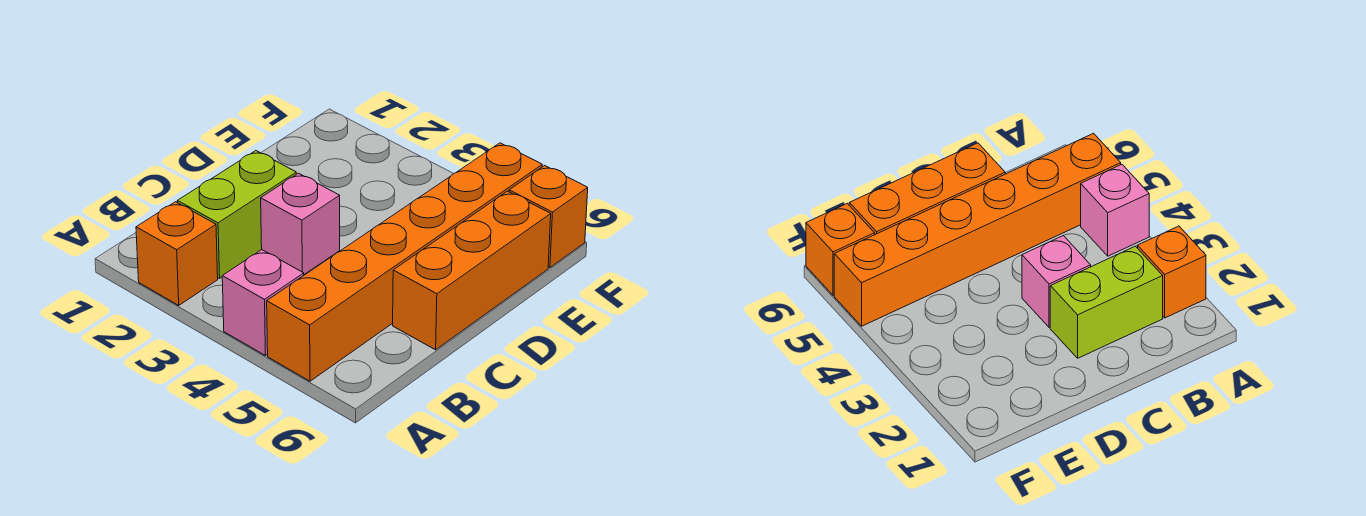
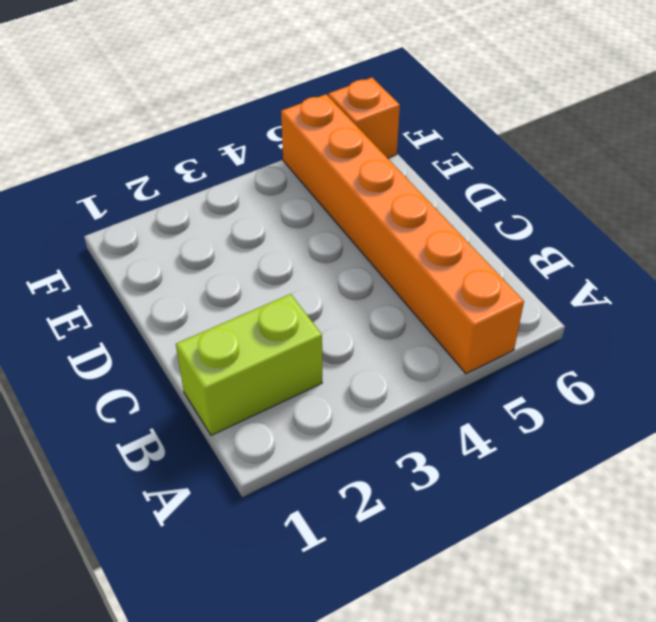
lime 1x2 brick [176,294,322,435] -> lime 1x2 brick turned to [178,151,296,278]
none -> orange 1x1 brick [136,202,218,305]
none -> pink 1x1 brick [222,250,304,356]

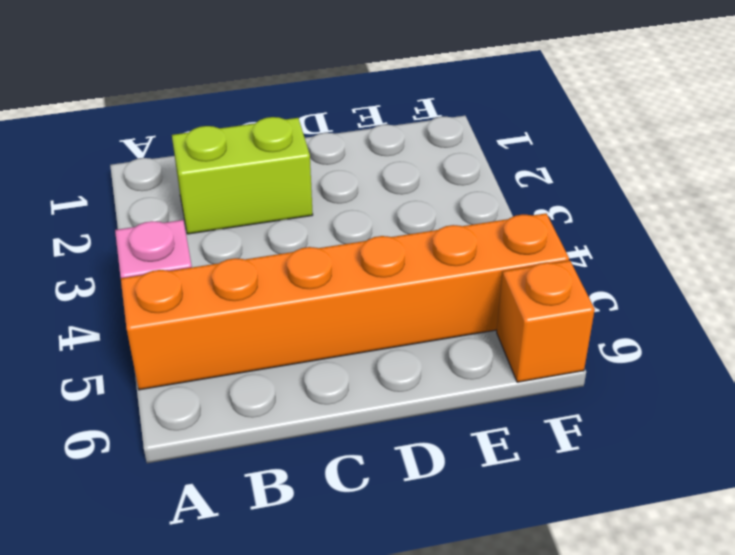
none -> orange 1x1 brick [136,202,218,305]
none -> pink 1x1 brick [261,173,340,274]

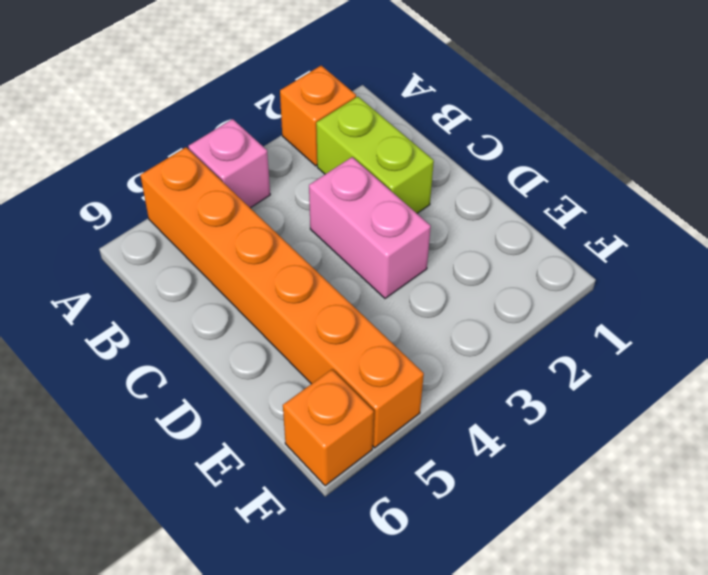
pink 1x2 brick [309,157,431,299] -> pink 1x1 brick [261,173,340,274]
none -> orange 1x3 brick [393,191,551,350]

